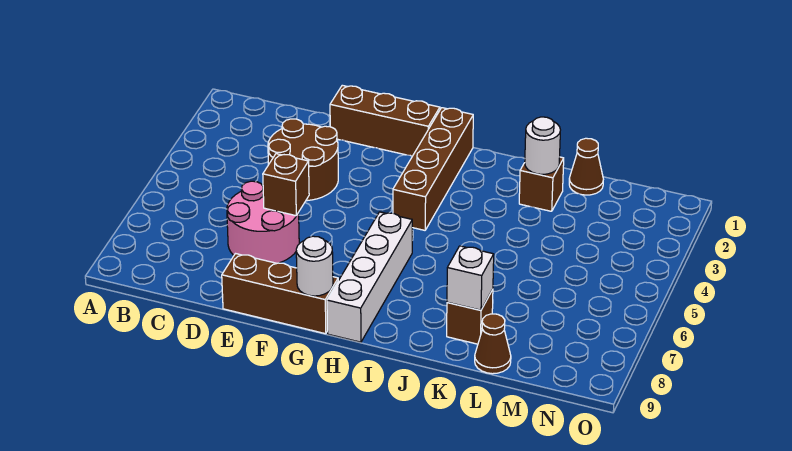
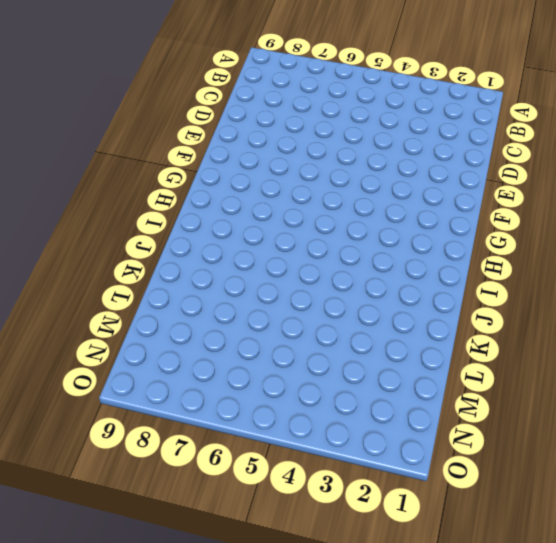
none -> brown 2x2 round brick [268,119,338,201]
none -> pink 2x2 round brick [227,181,299,263]
none -> brown 1x3 brick [330,85,440,156]

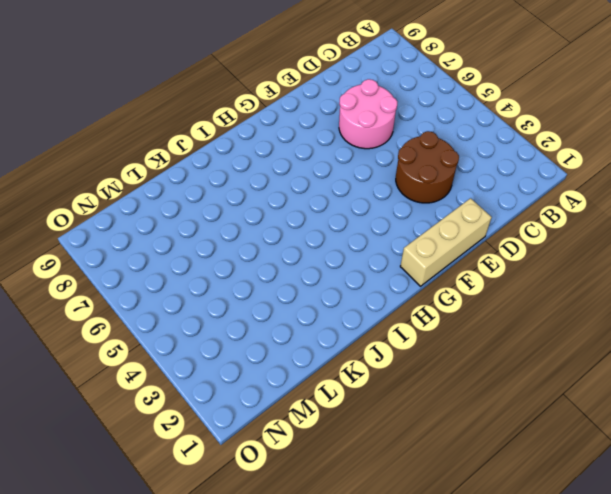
tan 1x3 brick [400,198,492,286] -> brown 1x3 brick [330,85,440,156]
none -> brown 1x3 brick [222,254,338,334]
none -> brown 1x4 brick [393,108,473,230]
none -> white 1x4 brick [327,212,412,342]

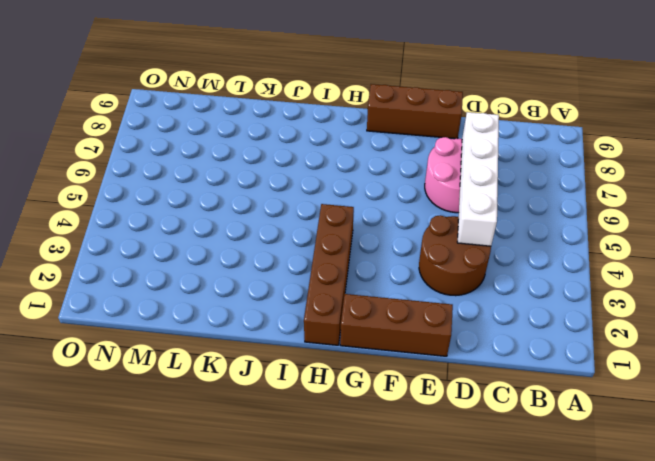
white 1x4 brick [457,112,499,246] -> white 1x4 brick moved to [327,212,412,342]
none -> brown 1x1 brick [519,157,564,211]
none -> brown 1x1 brick [447,289,493,344]
none -> brown 1x1 cone [569,138,603,195]

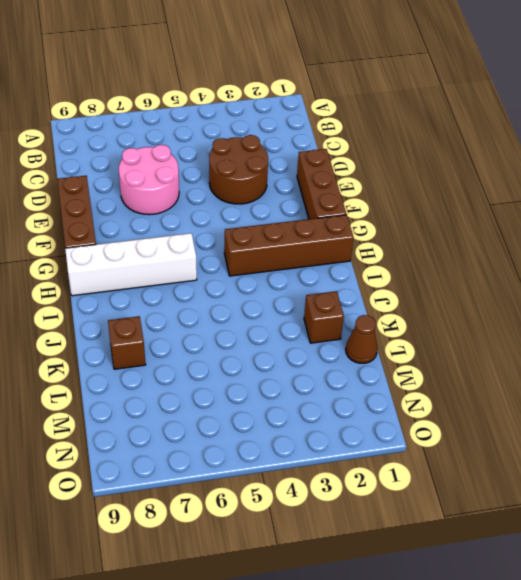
none -> brown 1x1 cone [475,314,511,374]
none -> brown 1x1 brick [263,154,309,216]
none -> white 1x1 round brick [296,236,333,296]

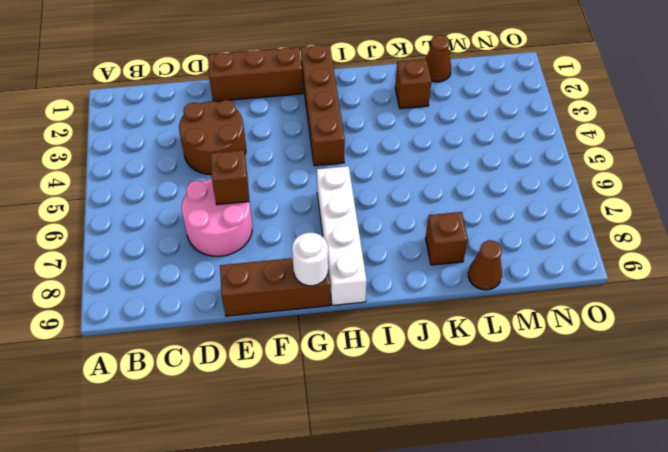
none -> white 1x1 round brick [525,117,560,174]
none -> white 1x1 brick [447,246,494,310]

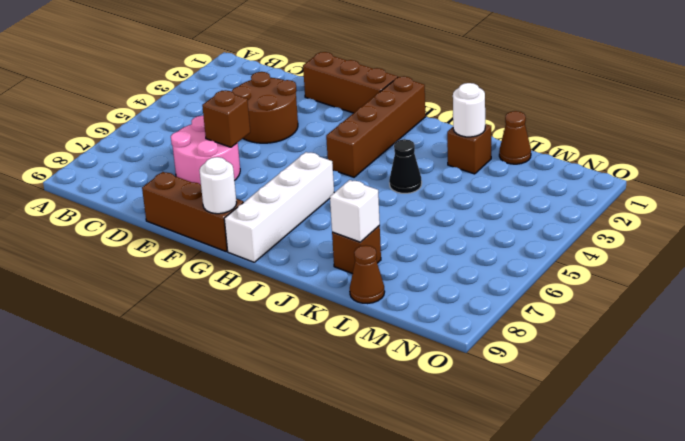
black 1x1 cone [389,139,422,193] -> none

